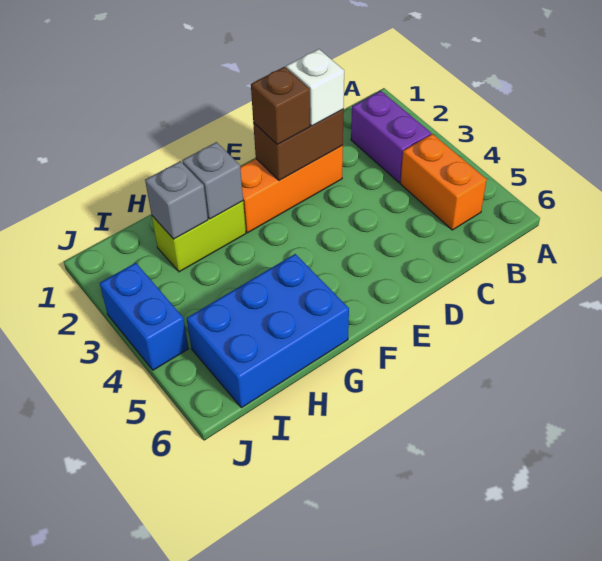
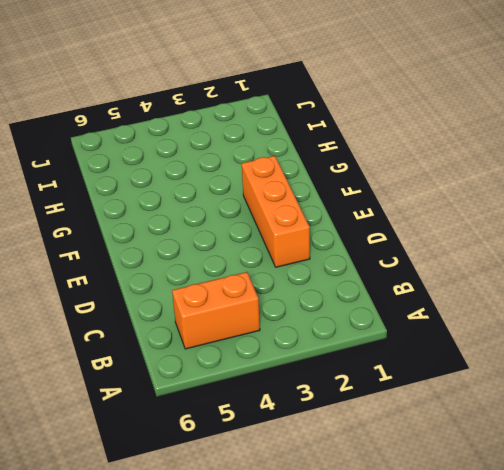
none -> purple 1x2 brick [351,91,431,183]
none -> lime 1x2 brick [152,201,246,272]

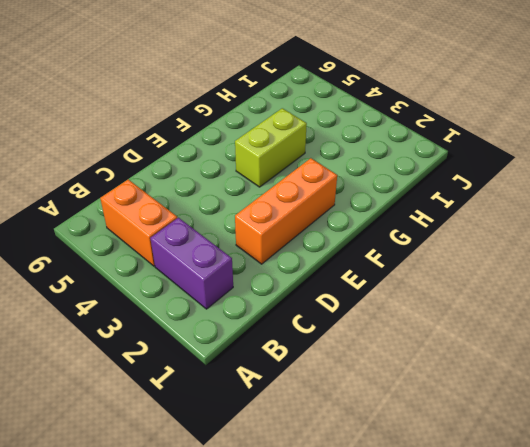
lime 1x2 brick [235,108,307,187] -> lime 1x2 brick moved to [152,201,246,272]
none -> blue 2x3 brick [187,254,349,408]
none -> blue 1x2 brick [100,263,189,370]

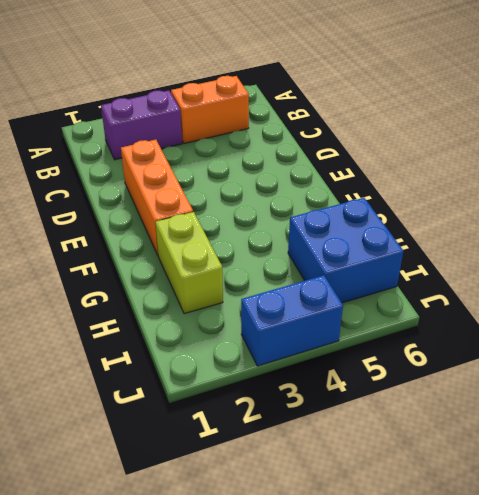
blue 2x2 brick [288,198,403,303] -> blue 2x3 brick [187,254,349,408]
none -> brown 1x2 brick [253,109,344,181]
none -> grey 1x1 brick [182,142,243,219]

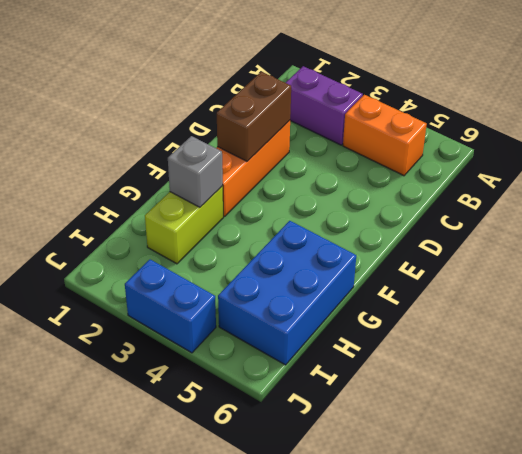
none -> grey 1x1 brick [145,161,208,239]
none -> white 1x1 brick [286,49,344,126]

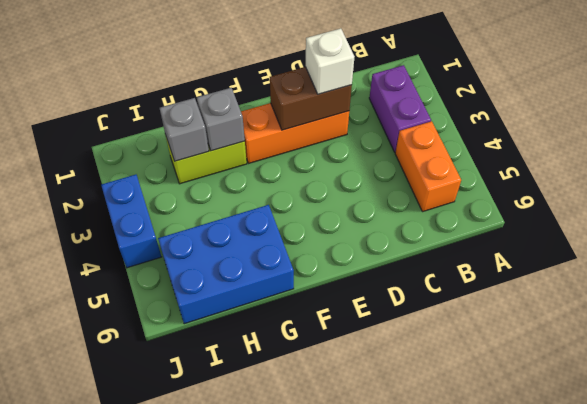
none -> brown 1x1 brick [251,67,310,144]

